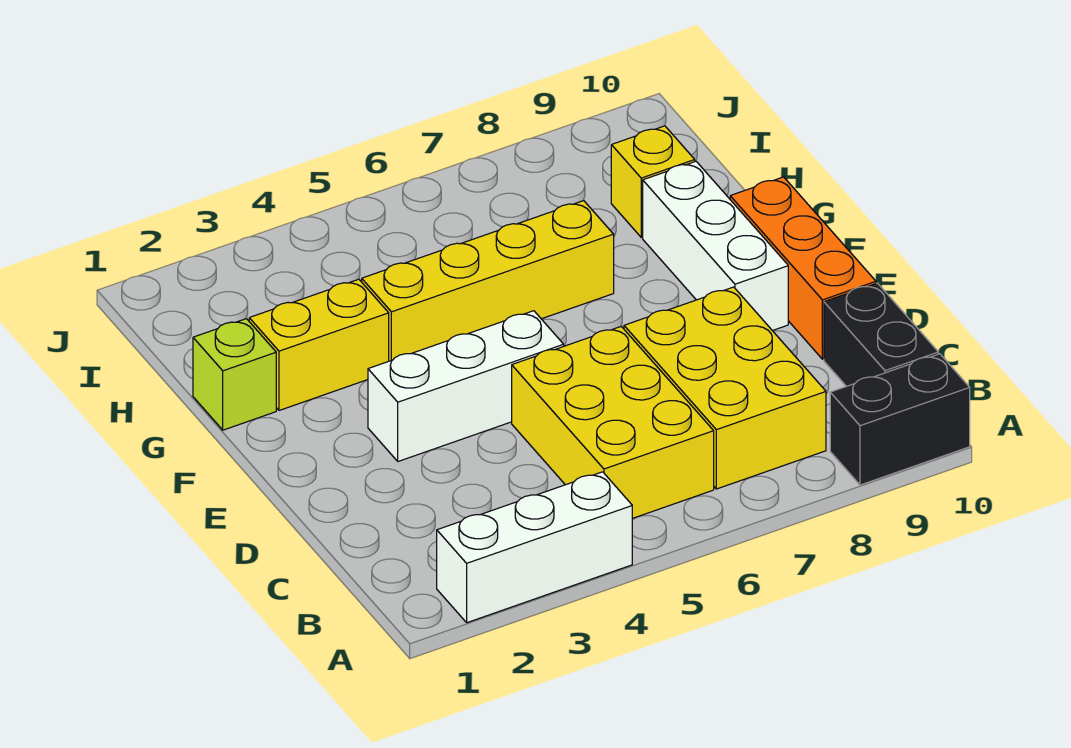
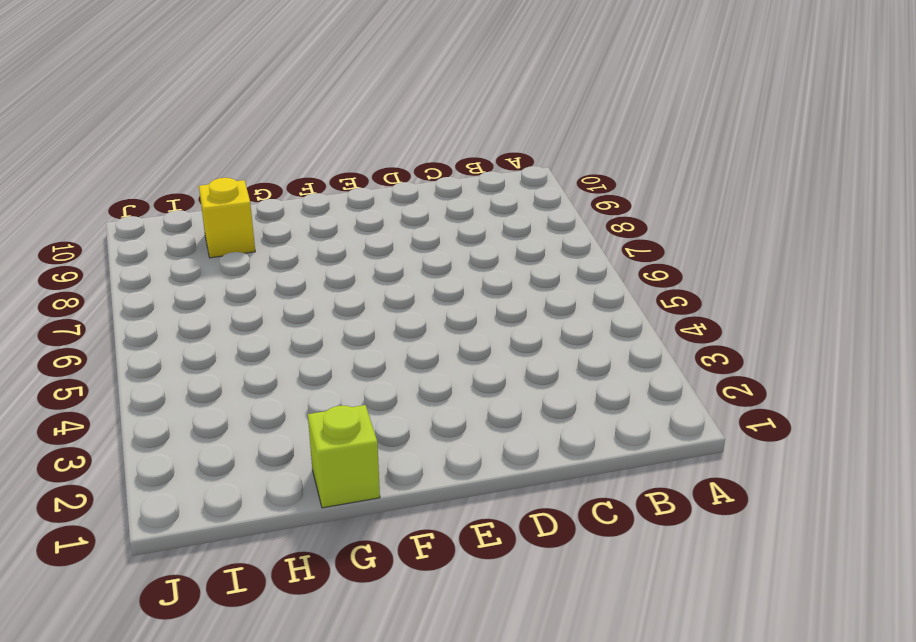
none -> white 1x3 brick [437,472,632,623]
none -> black 1x2 brick [830,354,970,485]
none -> yellow 2x3 brick [512,327,714,519]

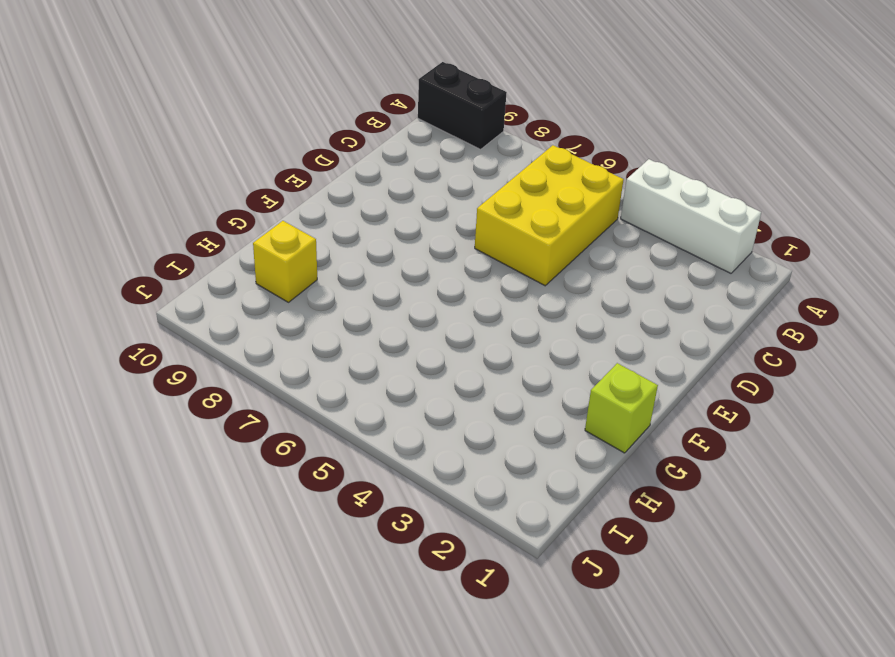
none -> yellow 2x3 brick [624,287,826,489]
none -> black 1x2 brick [824,283,938,386]
none -> orange 1x3 brick [730,177,876,359]

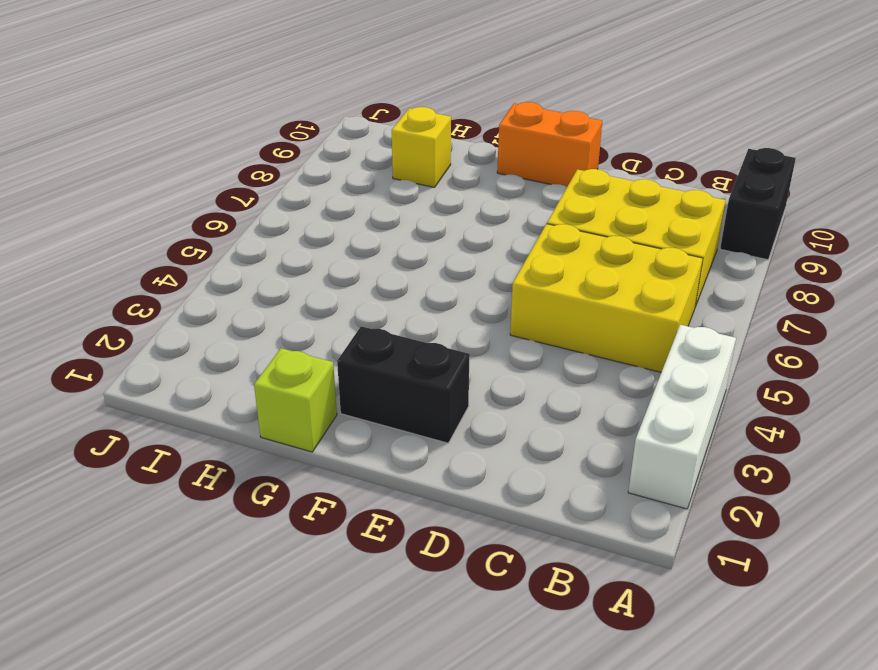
black 1x2 brick [337,326,470,443] -> black 1x2 brick moved to [824,283,938,386]
orange 1x2 brick [497,102,602,187] -> orange 1x3 brick [730,177,876,359]
none -> white 1x3 brick [368,311,564,461]
none -> white 1x3 brick [643,161,788,331]
none -> yellow 1x2 brick [249,279,389,410]

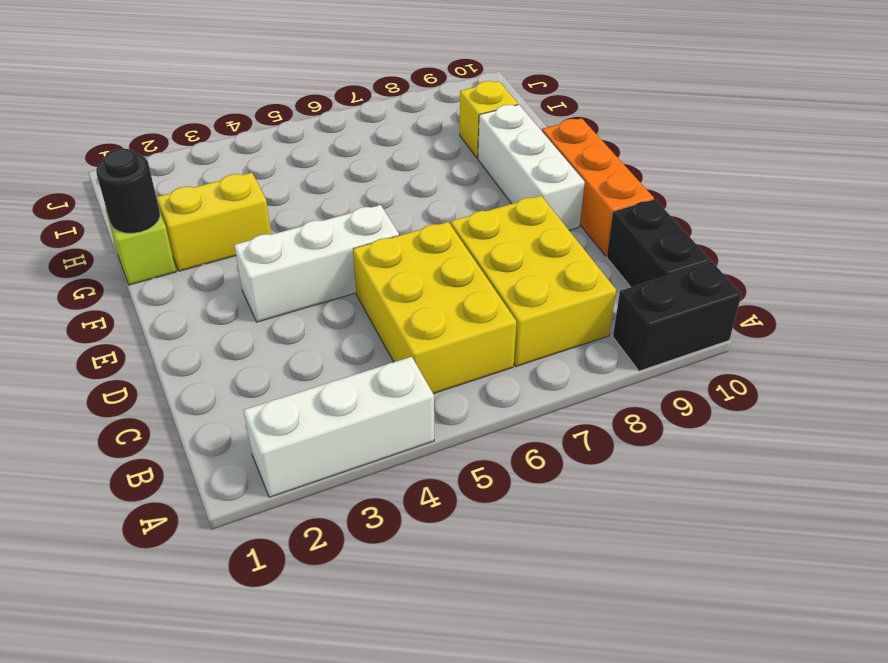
black 1x1 round brick [96,149,160,233] -> none
none -> yellow 1x4 brick [362,201,614,361]

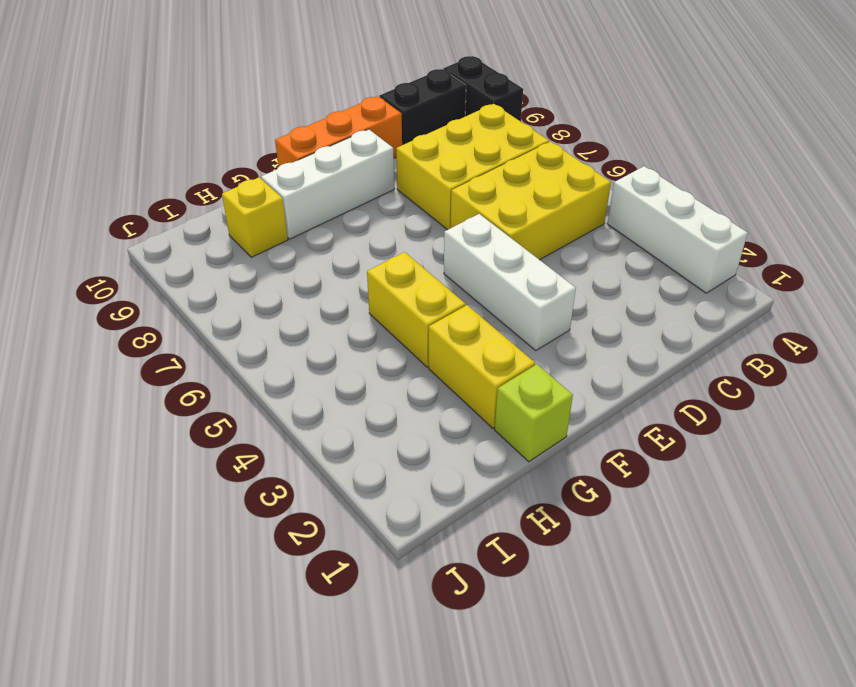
yellow 1x2 brick [367,252,466,367] -> yellow 1x4 brick [362,201,614,361]

